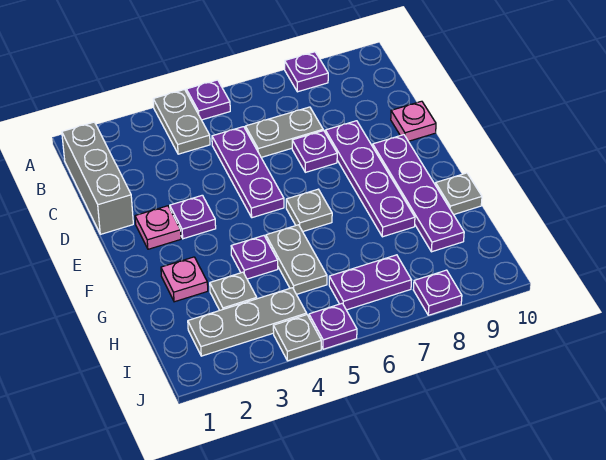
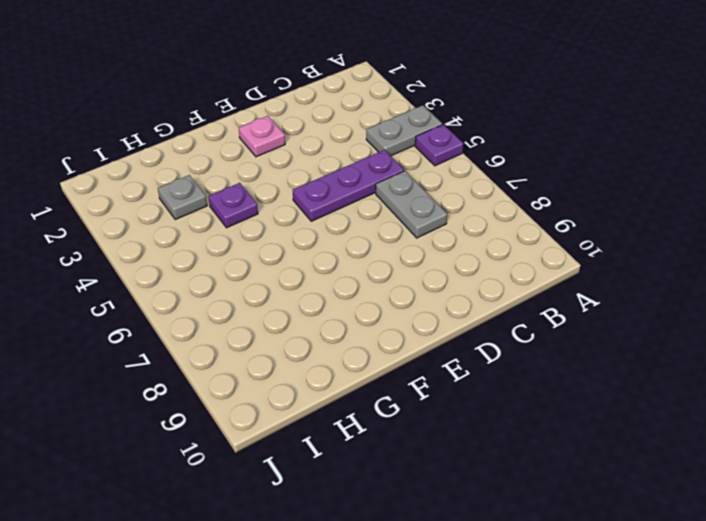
none -> purple 1x1 plate [285,52,328,92]
none -> grey 1x3 brick [62,122,133,234]
none -> purple 1x1 plate [292,131,337,172]

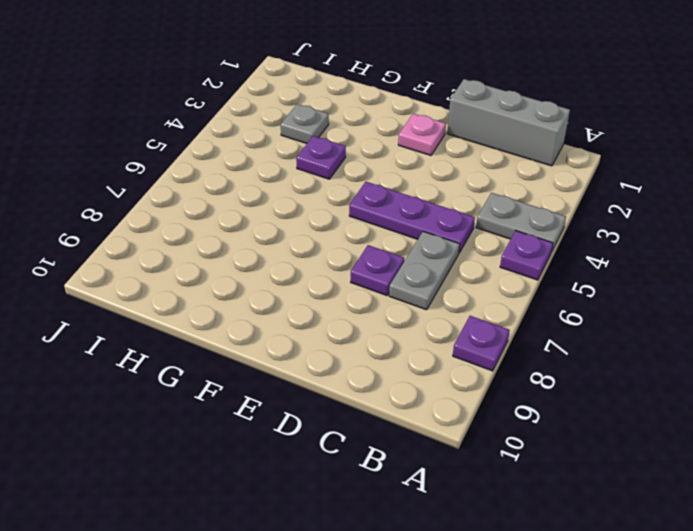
none -> purple 1x4 plate [325,121,415,237]
none -> pink 1x1 plate [391,101,436,141]
none -> purple 1x1 plate [170,195,216,239]

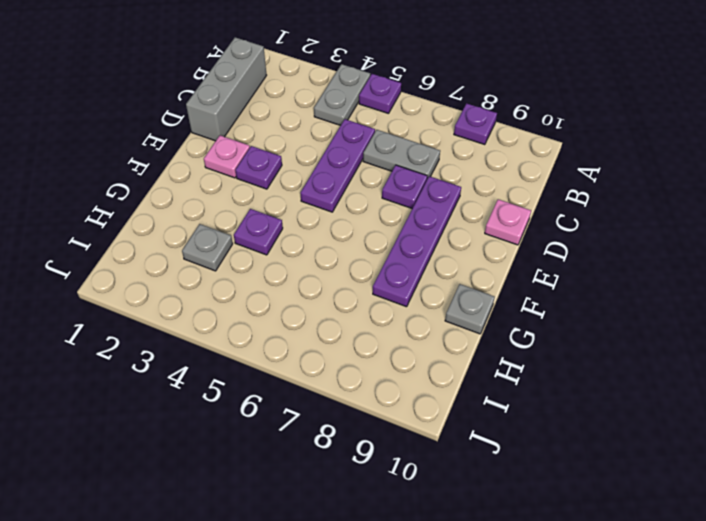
none -> purple 1x4 plate [373,135,464,252]
none -> grey 1x1 plate [286,189,332,232]
none -> pink 1x1 plate [161,257,208,302]

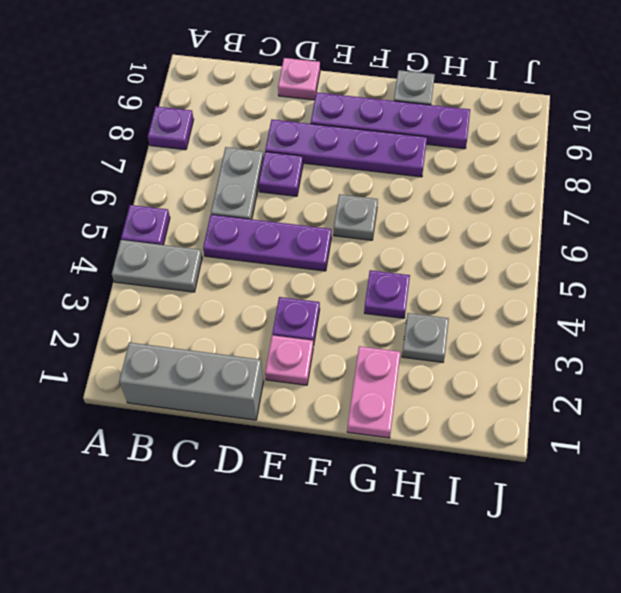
pink 1x2 plate [347,346,401,438] -> pink 1x1 plate [161,257,208,302]
none -> grey 1x2 plate [266,225,327,294]
none -> grey 1x3 plate [188,288,307,356]
none -> purple 1x2 plate [329,255,411,310]

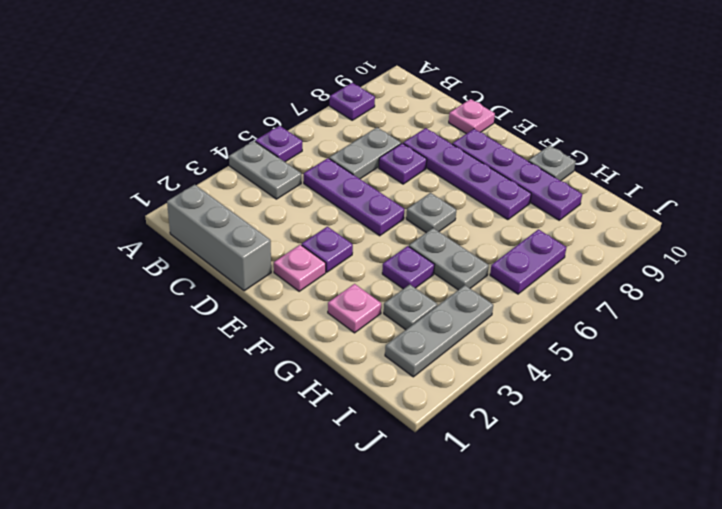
none -> grey 1x1 plate [273,315,321,361]
none -> purple 1x1 plate [309,303,357,349]
none -> purple 1x1 plate [413,270,462,315]

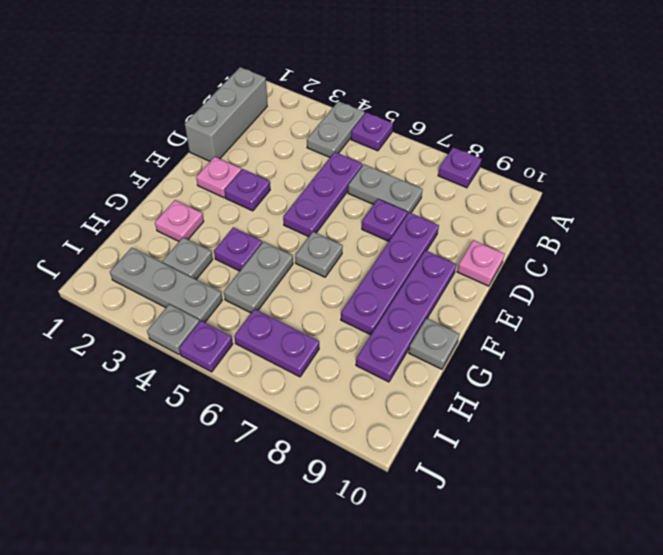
none -> purple 1x1 plate [413,270,462,315]

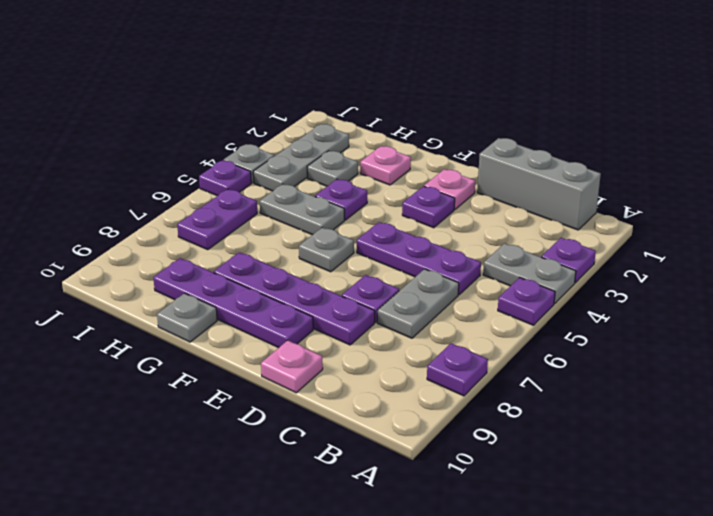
purple 1x1 plate [542,238,596,283] -> purple 1x1 plate moved to [413,270,462,315]

